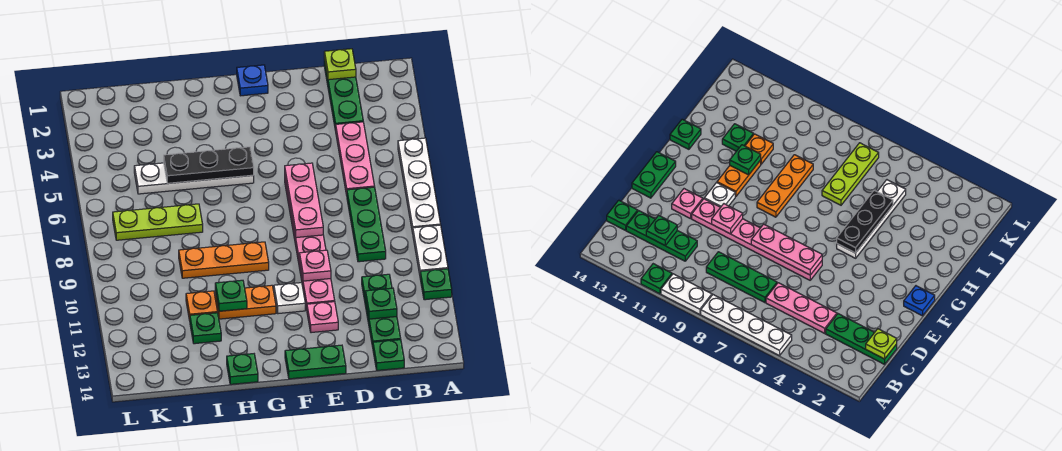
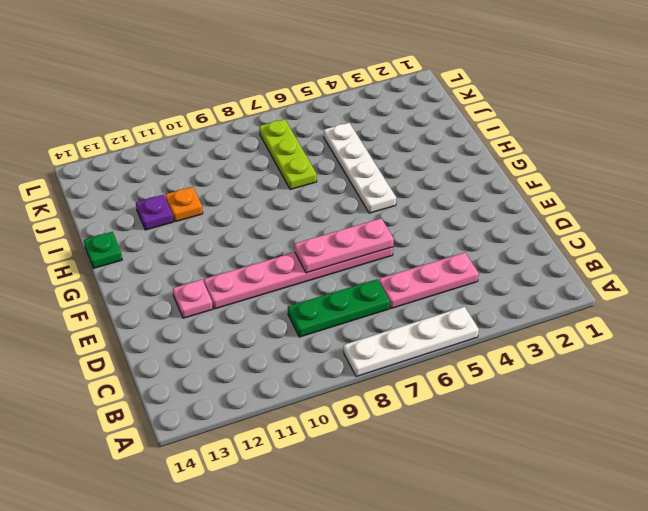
purple 1x1 plate [136,195,173,230] -> green 1x1 plate [190,313,221,344]
none -> white 1x2 plate [413,225,448,274]
none -> green 1x1 plate [420,269,452,300]
none -> green 1x3 plate [324,60,363,131]

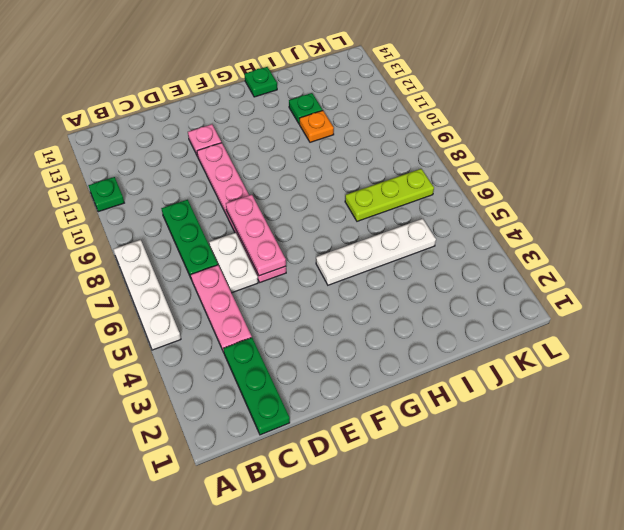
white 1x2 plate [209,233,258,293] -> white 1x2 plate moved to [413,225,448,274]
none -> green 1x3 plate [362,274,401,347]
none -> green 1x1 plate [373,340,404,371]
none -> green 1x2 plate [285,345,346,379]

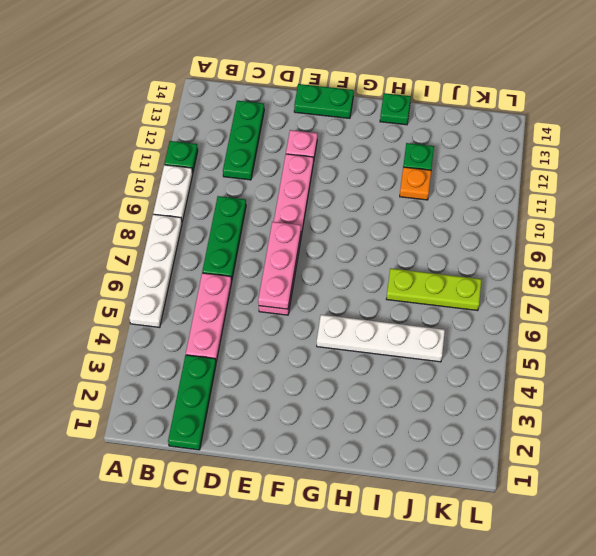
none -> green 1x1 plate [373,340,404,371]
none -> blue 1x1 plate [237,65,268,96]
none -> white 1x1 plate [274,283,305,314]

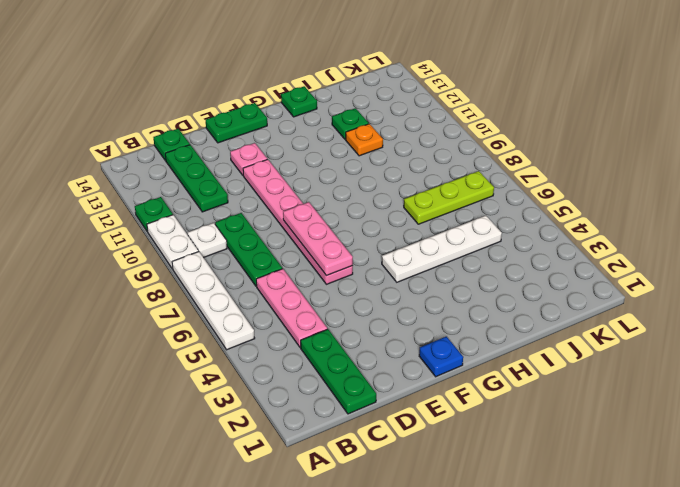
white 1x1 plate [188,223,227,258] -> white 1x1 plate moved to [274,283,305,314]
none -> orange 1x3 plate [179,242,269,278]
none -> orange 1x2 plate [215,285,276,319]
none -> lime 1x1 plate [324,49,356,80]

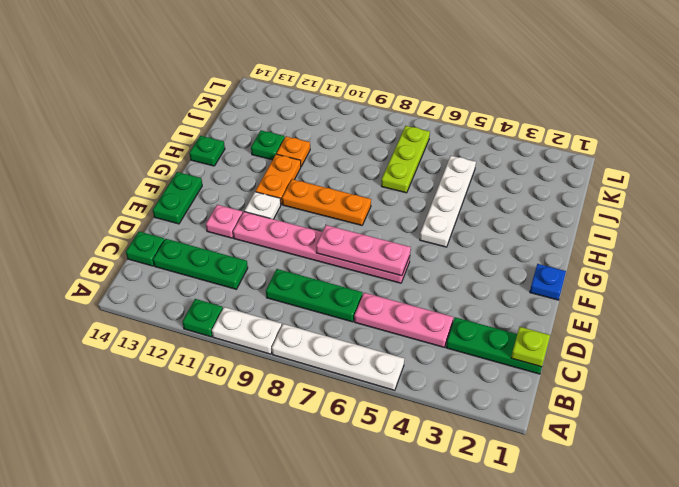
orange 1x3 plate [282,179,371,225] -> orange 1x3 plate turned to [179,242,269,278]
none -> green 1x1 plate [366,288,397,319]
none -> pink 1x1 plate [300,250,331,281]
none -> black 1x3 plate [164,147,254,183]

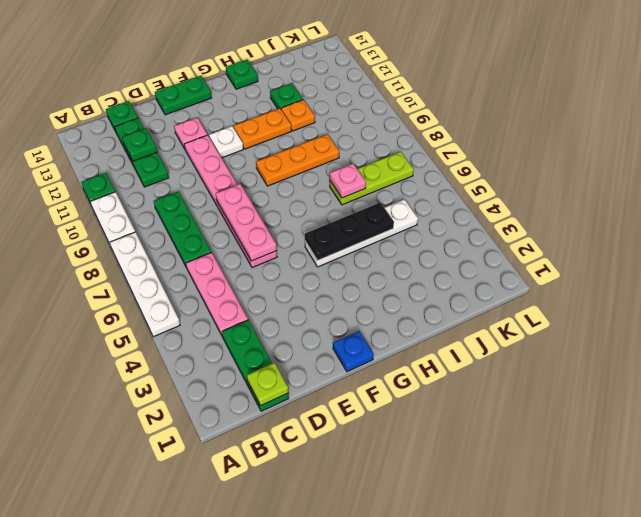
pink 1x1 plate [330,164,366,198] -> pink 1x1 plate moved to [300,250,331,281]
none -> green 1x1 plate [215,280,247,311]

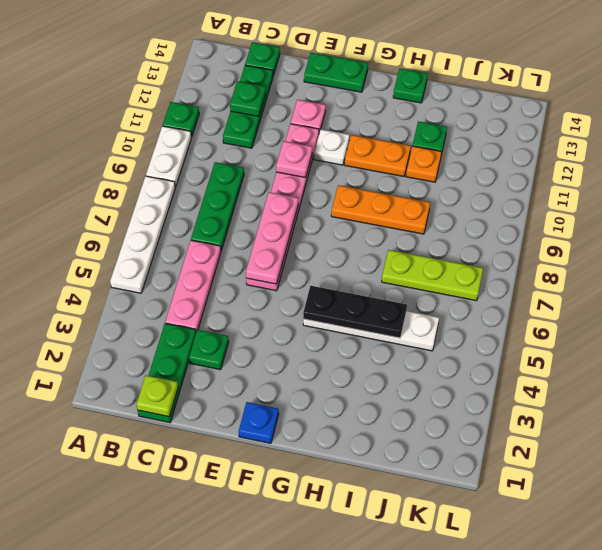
green 1x1 plate [189,330,229,370] -> green 1x1 plate moved to [215,280,247,311]

